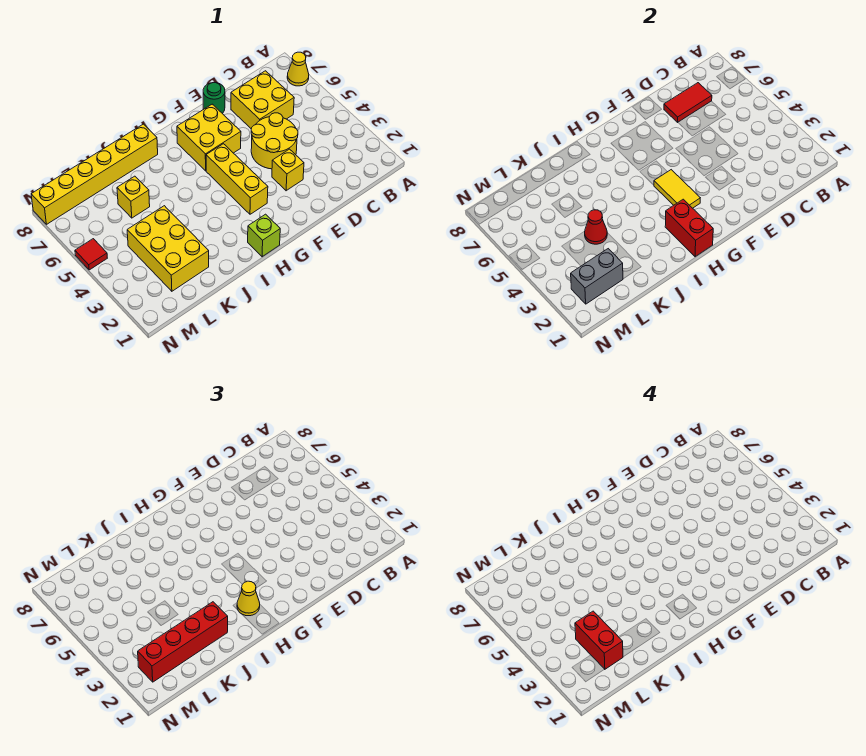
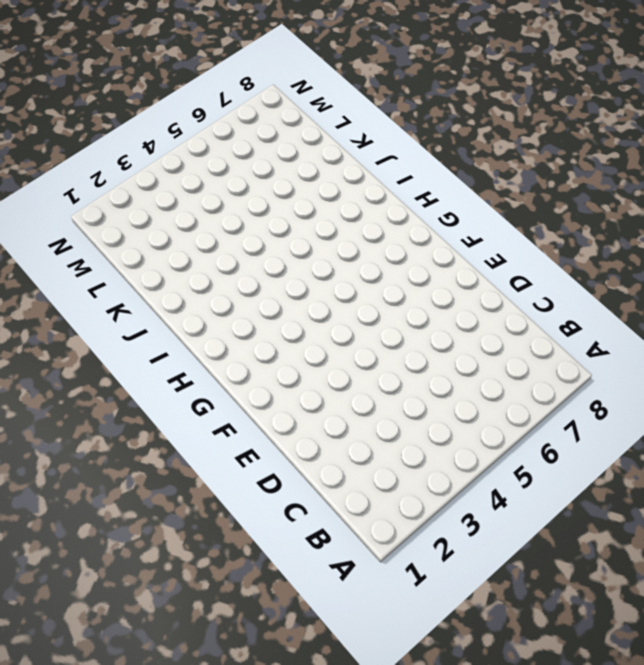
none -> yellow 1x1 cone [287,52,309,86]
none -> yellow 2x2 brick [231,71,294,129]
none -> yellow 2x2 round brick [251,113,298,169]

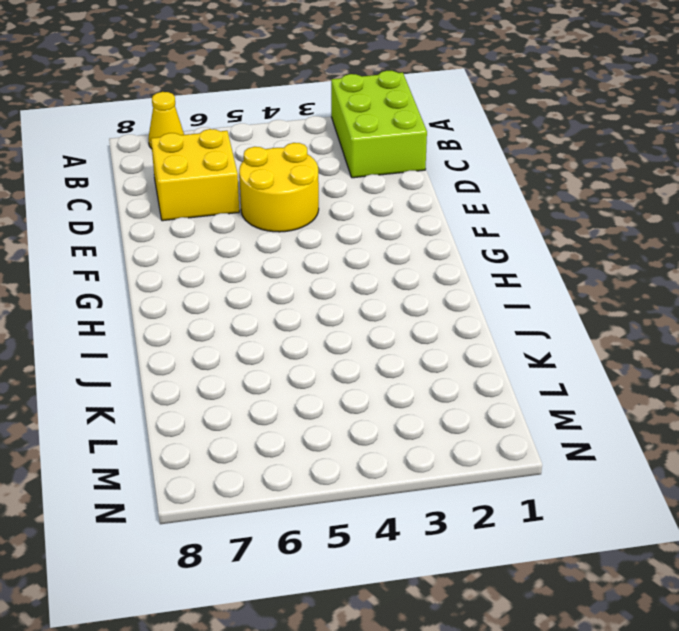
lime 2x3 brick [331,71,427,178] -> none
none -> yellow 1x1 brick [272,149,304,191]
none -> green 1x1 round brick [203,83,225,113]
none -> yellow 2x2 brick [177,104,241,171]

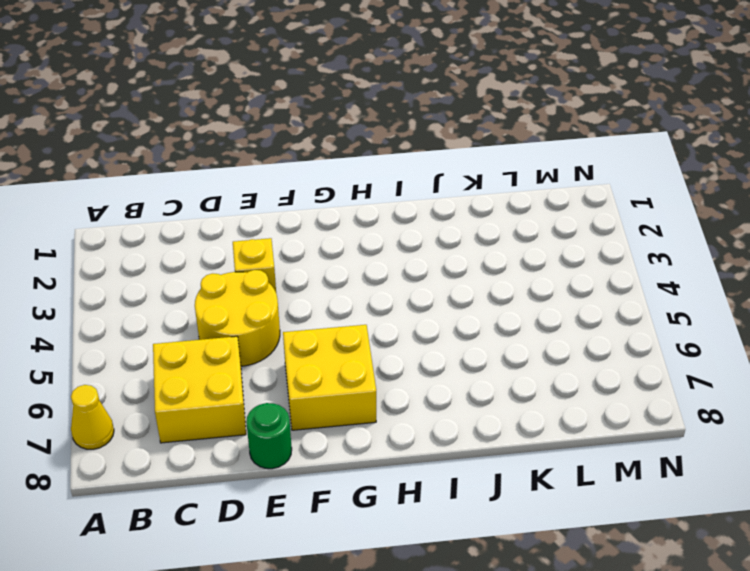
none -> yellow 1x3 brick [206,144,268,214]
none -> lime 1x1 brick [248,214,280,257]
none -> yellow 1x6 brick [31,124,158,224]

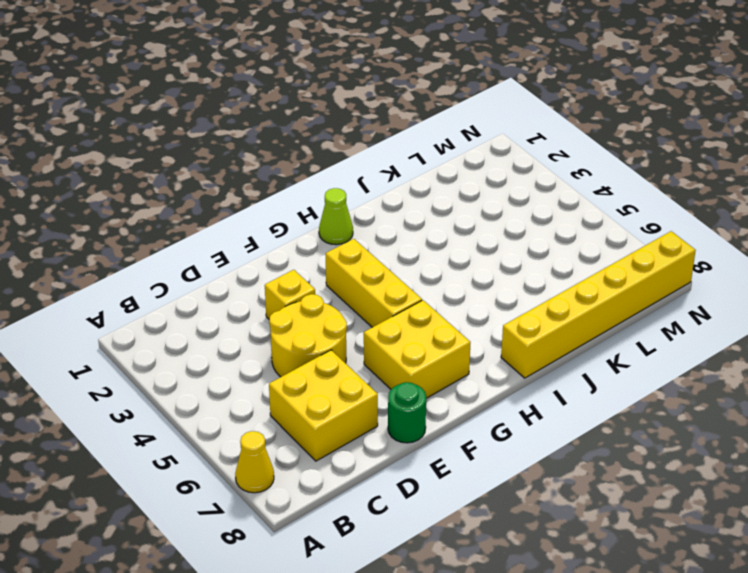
lime 1x1 cone [319,188,353,245] -> lime 1x1 brick [248,214,280,257]
none -> yellow 2x3 brick [127,206,209,291]
none -> yellow 1x1 brick [117,176,150,218]
none -> red 1x1 tile [75,239,107,270]

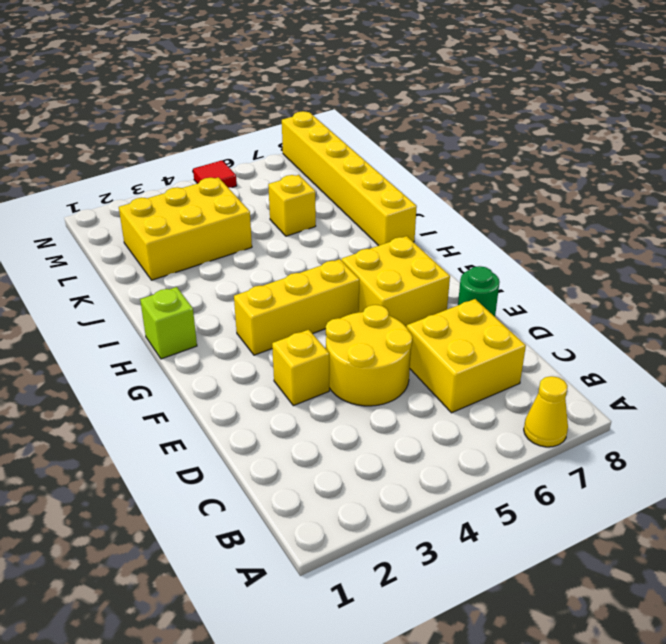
none -> red 1x2 tile [664,83,712,122]
none -> yellow 1x2 tile [654,170,700,208]
none -> red 1x2 brick [665,199,713,257]

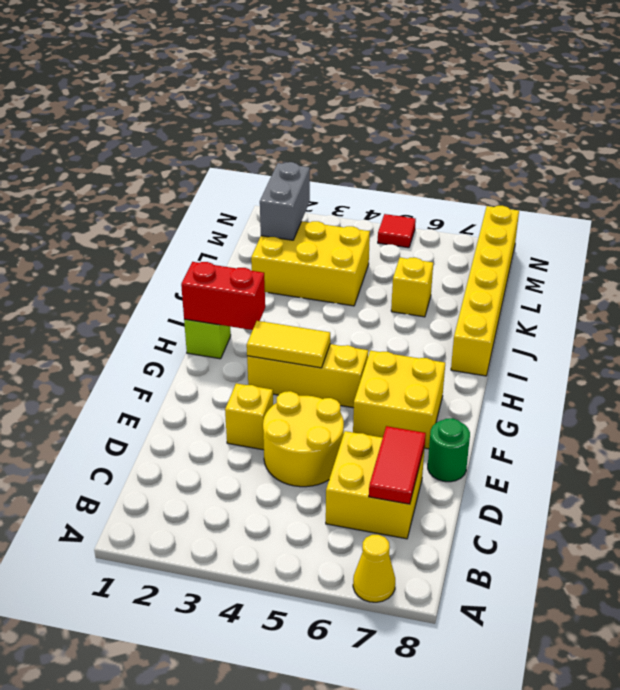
none -> red 1x1 cone [585,210,607,244]
none -> yellow 1x1 cone [237,581,260,616]
none -> red 1x4 brick [138,602,228,682]

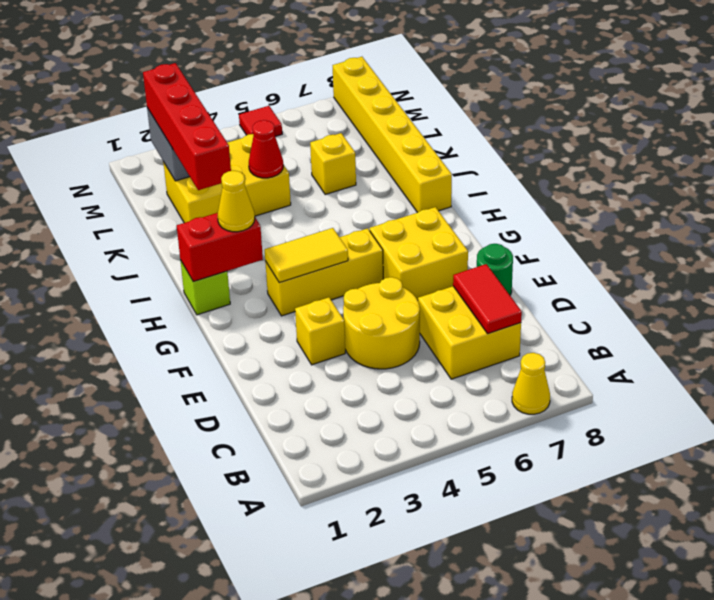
none -> red 1x2 brick [575,611,623,669]

